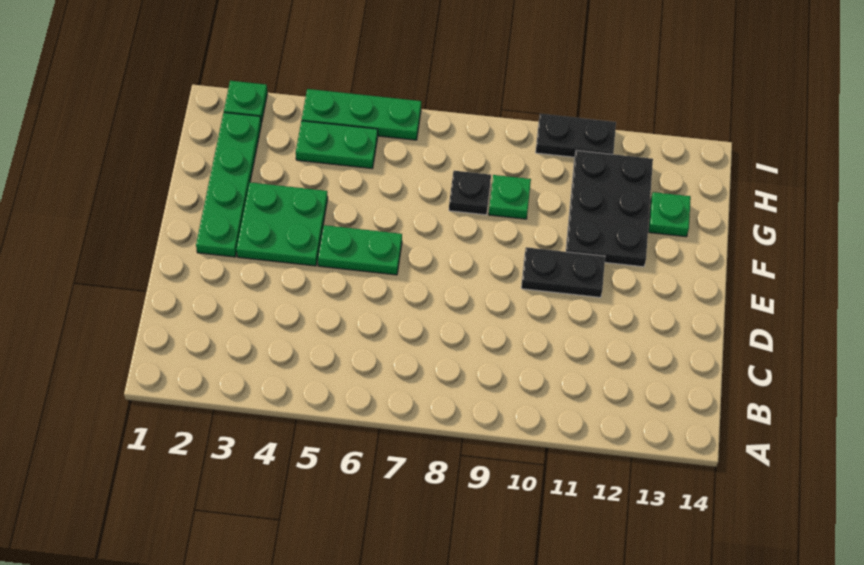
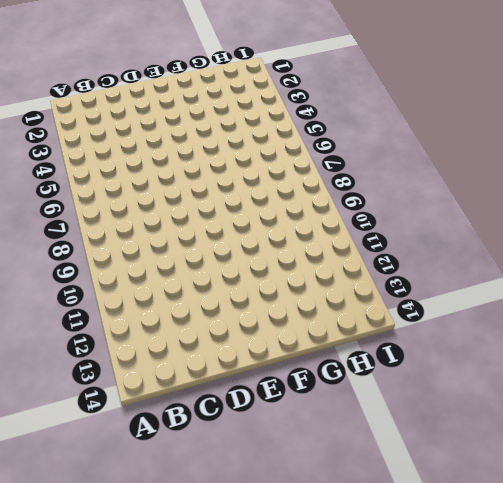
none -> green 1x4 plate [196,113,261,257]
none -> green 2x2 plate [237,182,328,266]
none -> green 1x2 plate [318,225,402,275]

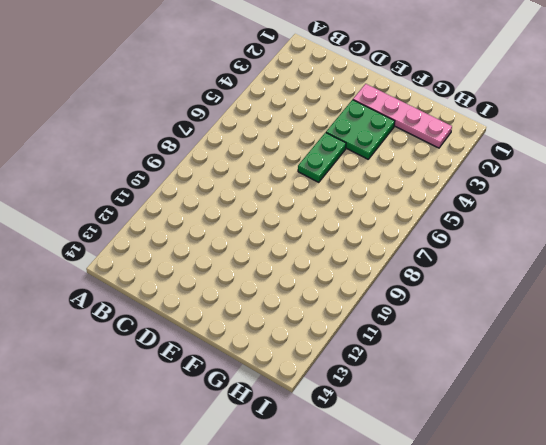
pink 1x4 plate [353,84,452,148] -> green 1x4 plate [196,113,261,257]
none -> black 1x2 plate [521,247,605,297]
none -> black 2x3 plate [566,150,653,267]
none -> black 1x1 plate [449,171,491,215]

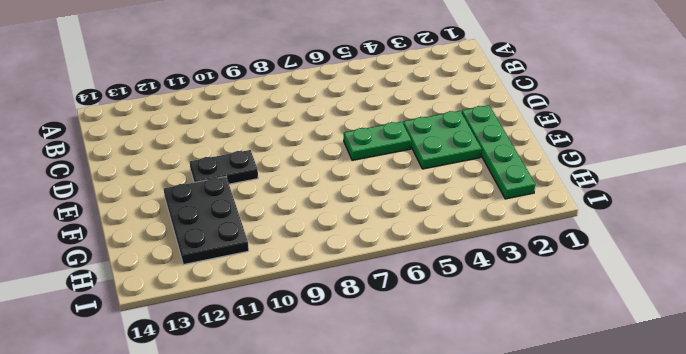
none -> black 1x1 plate [449,171,491,215]
none -> green 1x1 plate [489,175,531,219]
none -> green 1x1 plate [649,192,691,237]

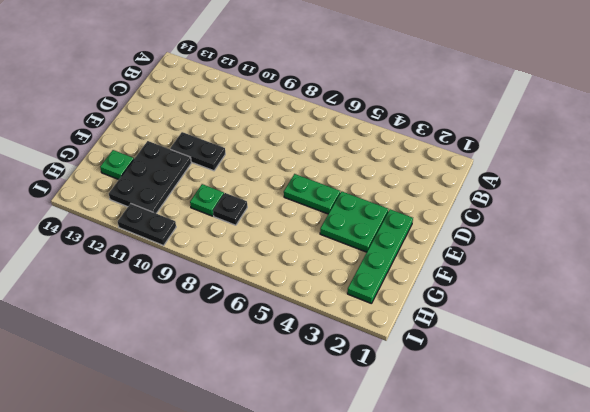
none -> green 1x2 plate [296,121,378,168]
none -> green 1x1 plate [224,81,267,123]
none -> green 1x3 plate [302,89,421,140]

